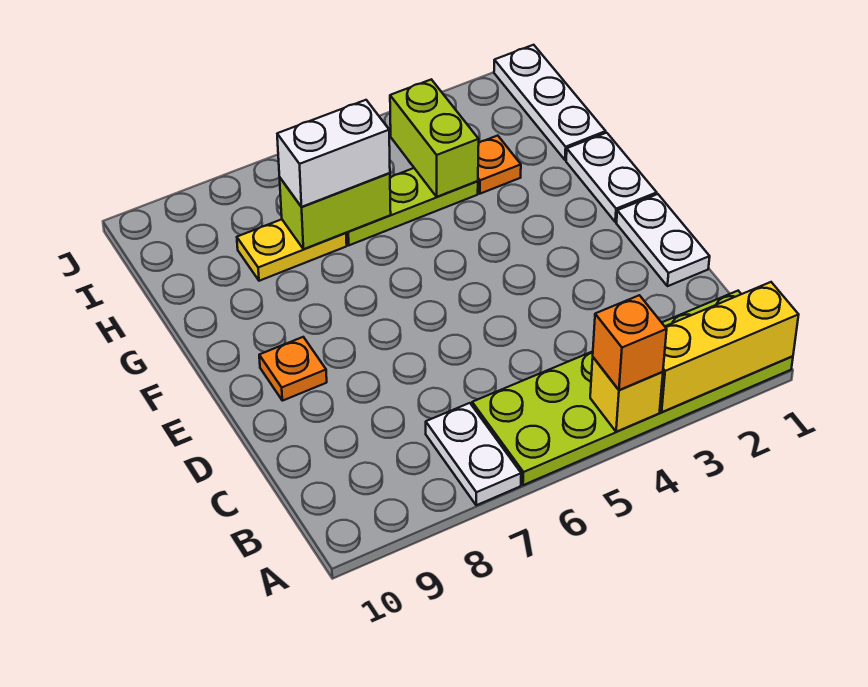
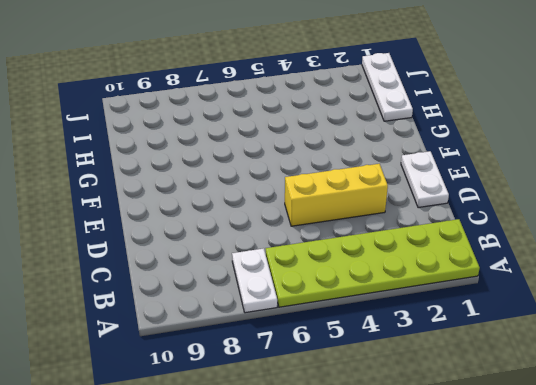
yellow 1x3 brick [285,164,388,226] -> yellow 1x3 brick moved to [660,282,799,412]
none -> orange 1x1 plate [259,337,327,401]
none -> white 1x2 plate [566,133,657,222]
none -> orange 1x1 plate [478,136,521,194]

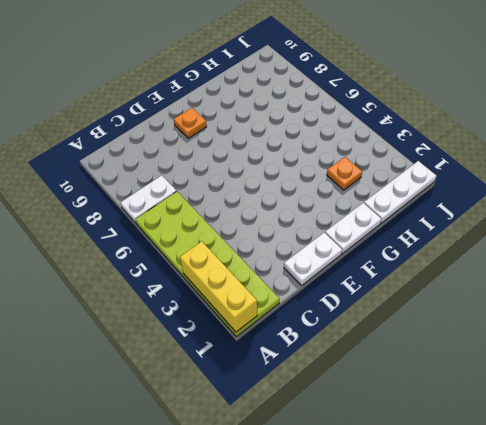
none -> lime 1x3 plate [346,168,478,245]
none -> yellow 1x2 plate [237,219,347,281]
none -> yellow 1x1 brick [590,357,663,432]

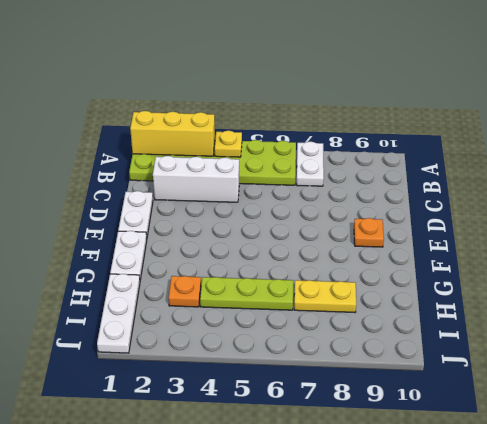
yellow 1x1 plate [214,131,242,157] -> yellow 1x1 brick [590,357,663,432]
white 1x3 brick [153,156,239,202] -> none
none -> lime 1x2 brick [390,79,479,197]
none -> lime 1x2 brick [280,173,391,249]
none -> orange 1x1 brick [593,295,667,390]

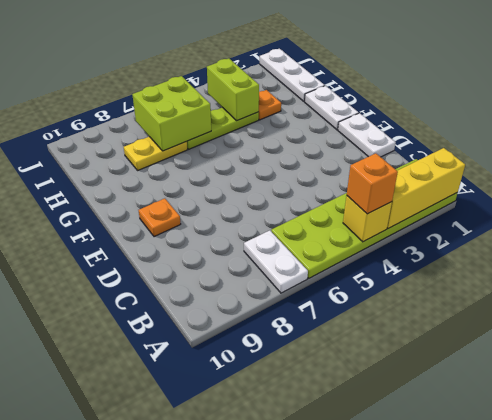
lime 2x2 brick [132,76,211,151] -> lime 1x2 brick [280,173,391,249]
none -> white 1x2 brick [277,100,390,207]

